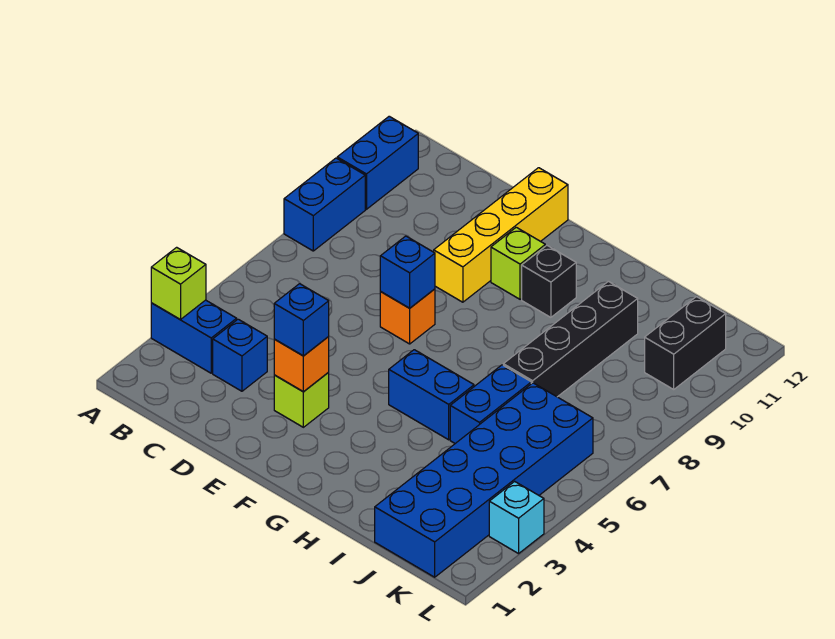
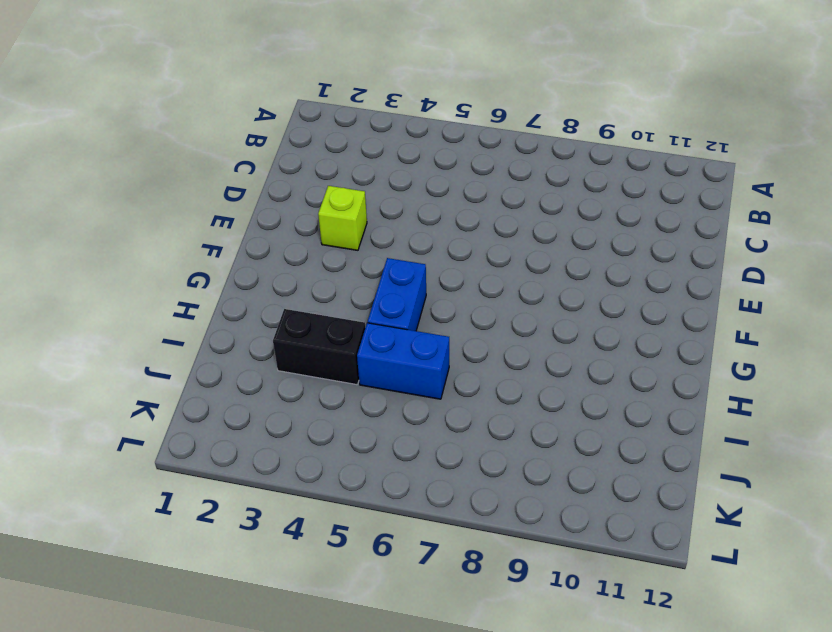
black 1x2 brick [273,309,365,385] -> black 1x2 brick moved to [645,297,726,389]
none -> blue 1x2 brick [151,300,237,373]
none -> blue 1x2 brick [284,158,365,251]
none -> blue 1x2 brick [337,116,418,209]

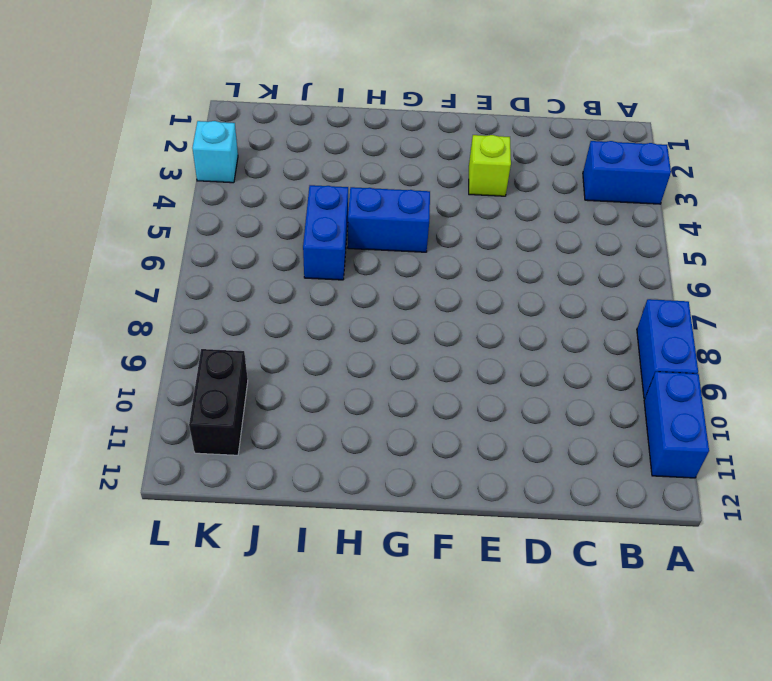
none -> blue 1x1 brick [213,319,267,391]
none -> orange 1x1 brick [380,289,435,344]
none -> yellow 1x4 brick [434,168,568,302]

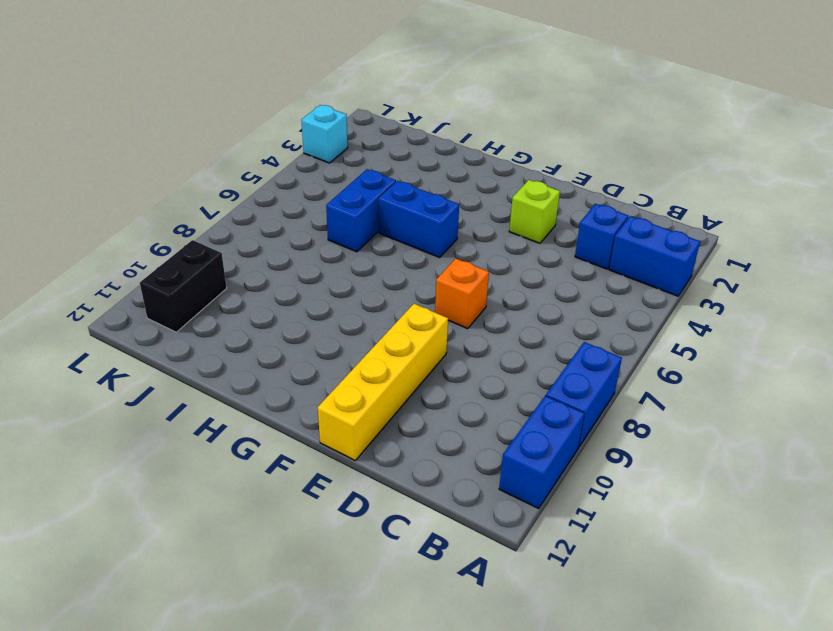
none -> lime 1x1 brick [491,227,545,299]
none -> black 1x1 brick [522,246,576,317]
none -> black 1x4 brick [503,281,638,397]

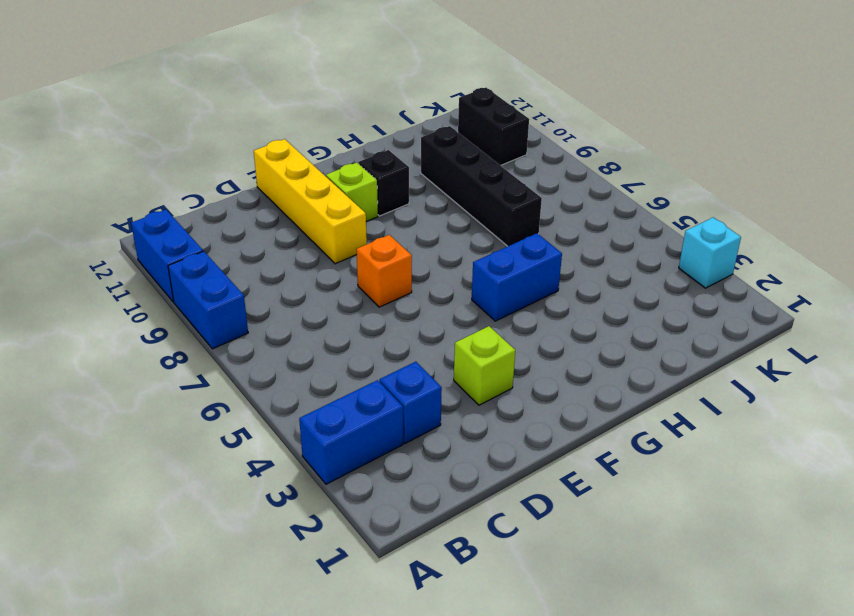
none -> blue 1x2 brick [450,365,531,443]
none -> blue 2x6 brick [375,383,593,577]
none -> lime 1x1 brick [151,247,206,319]

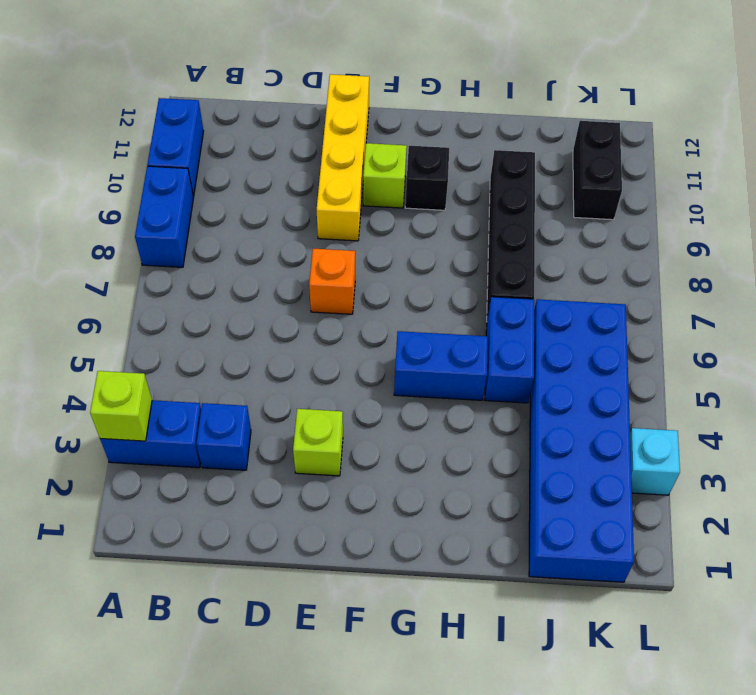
none -> orange 1x1 brick [274,337,329,392]
none -> blue 1x1 brick [380,236,435,308]
none -> blue 1x1 brick [274,284,329,356]

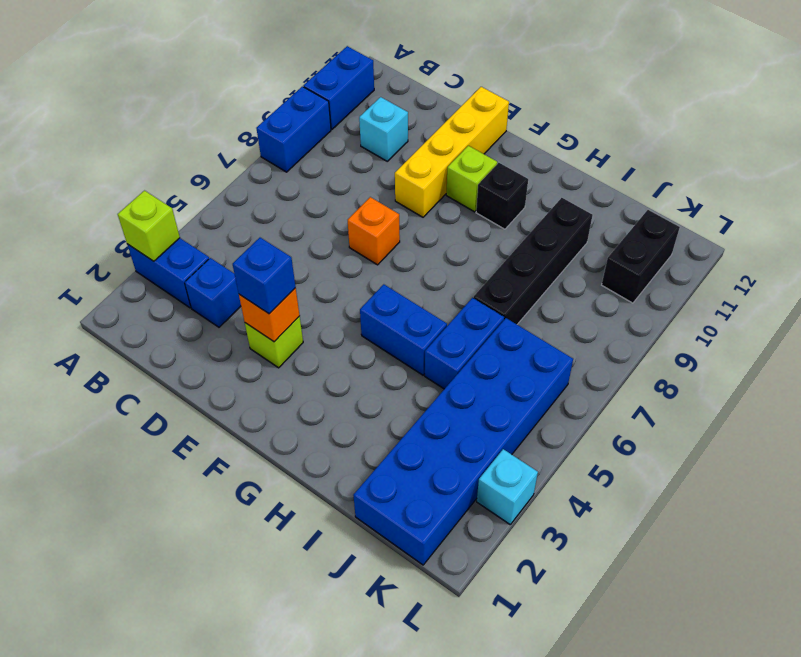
cyan 1x1 brick [359,97,408,161] -> none
none -> blue 1x1 brick [380,236,435,308]

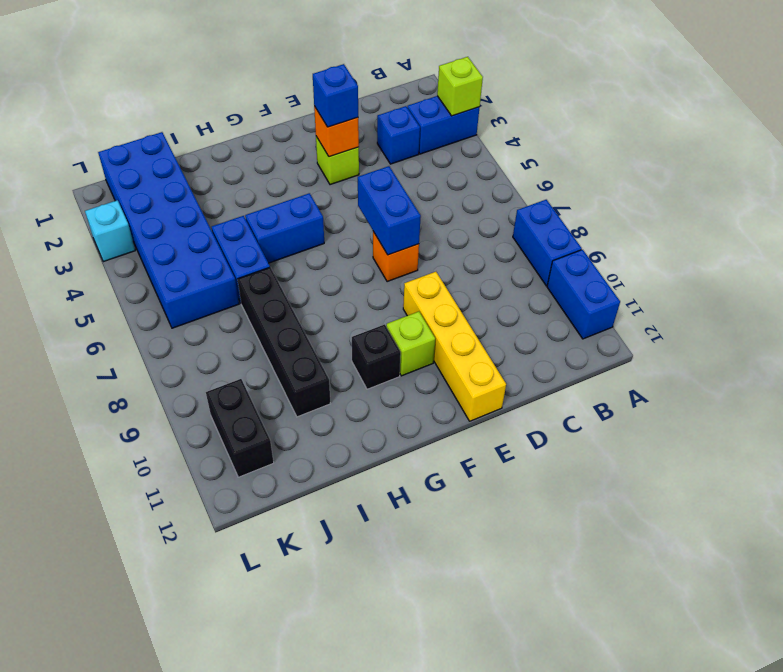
blue 1x2 brick [358,166,421,255] -> blue 1x1 brick [380,236,435,308]

